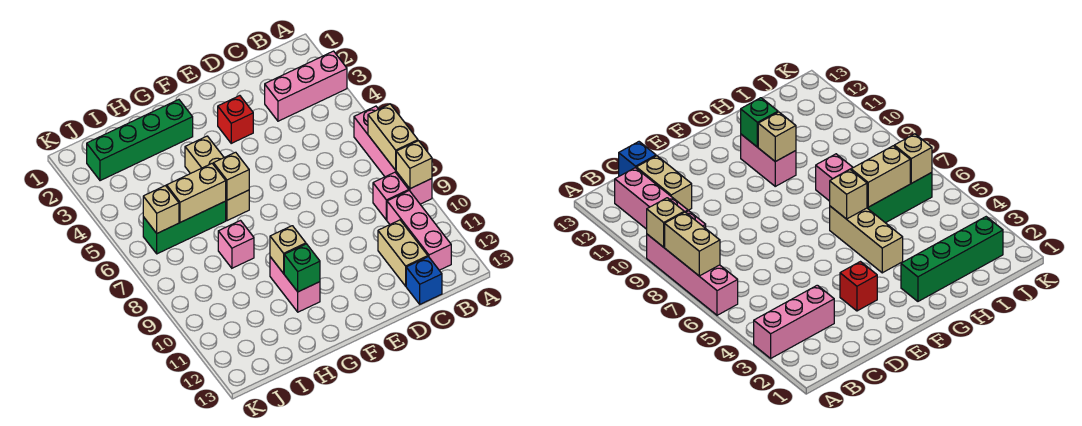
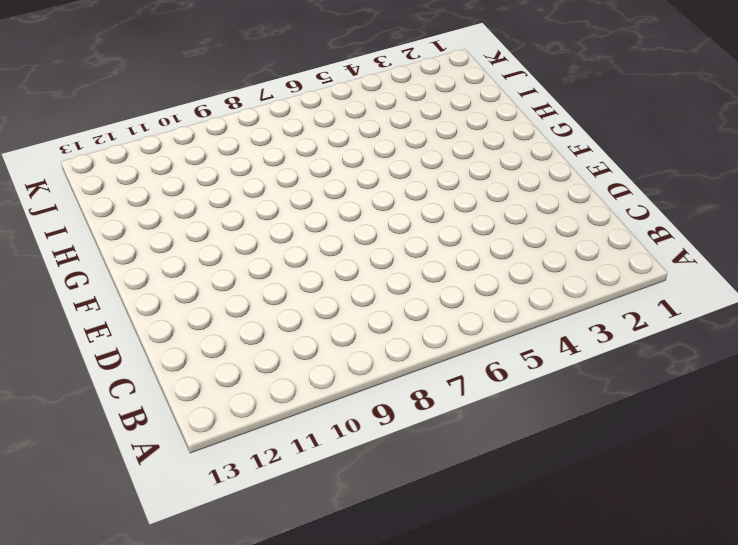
none -> pink 1x3 brick [265,51,347,121]
none -> pink 1x4 brick [354,106,432,204]
none -> pink 1x1 brick [373,172,409,220]

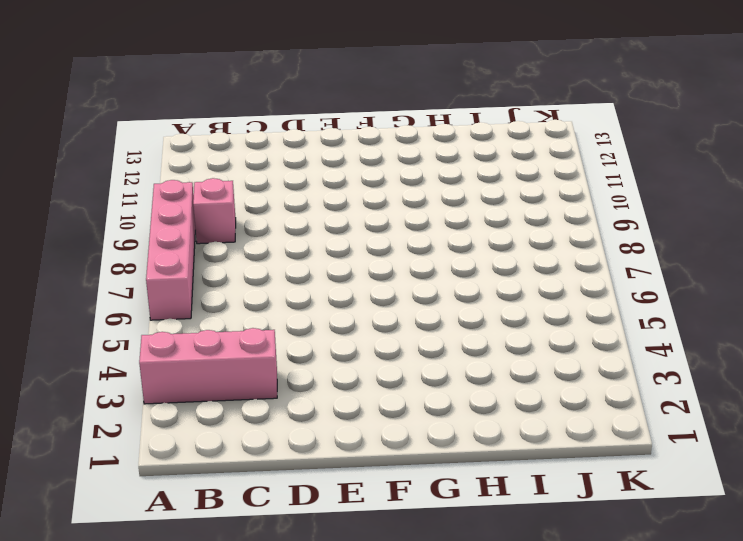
none -> pink 1x3 brick [387,191,451,270]
none -> tan 1x2 brick [378,220,428,286]
none -> blue 1x1 brick [406,257,442,304]

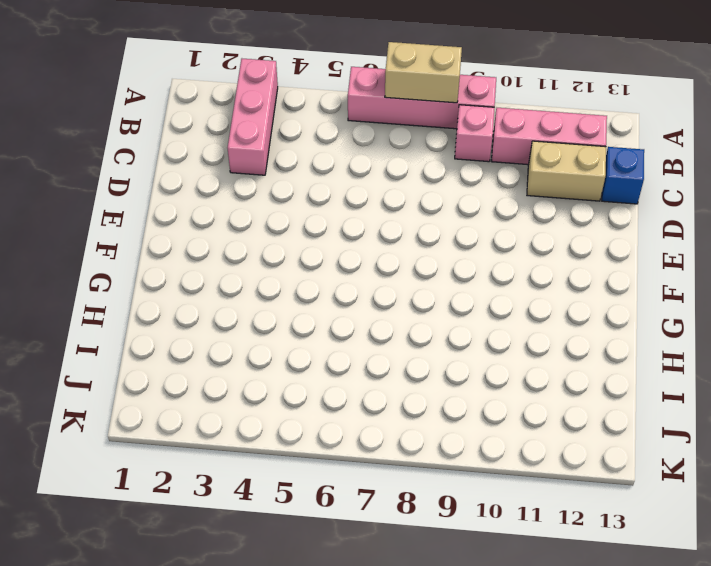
none -> red 1x1 brick [218,96,253,143]
none -> green 1x4 brick [87,100,193,181]
none -> tan 1x3 brick [185,136,249,221]

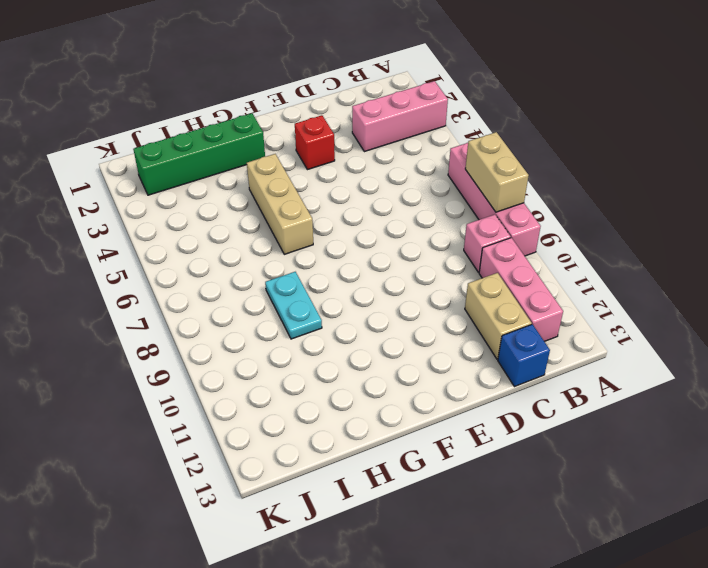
cyan 1x2 plate [265,272,322,339] -> pink 1x1 brick [218,221,254,268]
none -> pink 1x2 brick [270,257,320,312]
none -> green 1x3 brick [143,201,226,254]
none -> tan 1x1 brick [396,141,432,189]

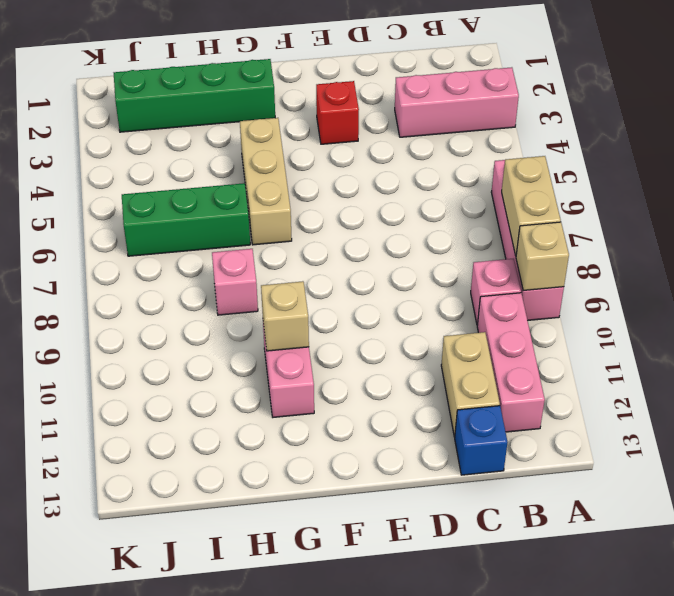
none -> tan 1x1 brick [213,152,249,200]
none -> green 1x1 brick [284,244,320,292]
none -> tan 1x2 brick [167,164,226,222]

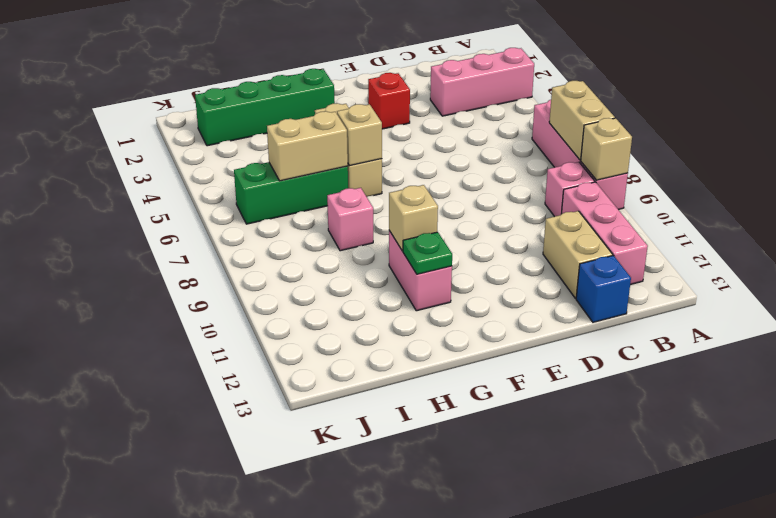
green 1x1 plate [403,232,452,274] -> green 1x1 brick [284,244,320,292]
none -> tan 1x1 brick [143,186,179,233]

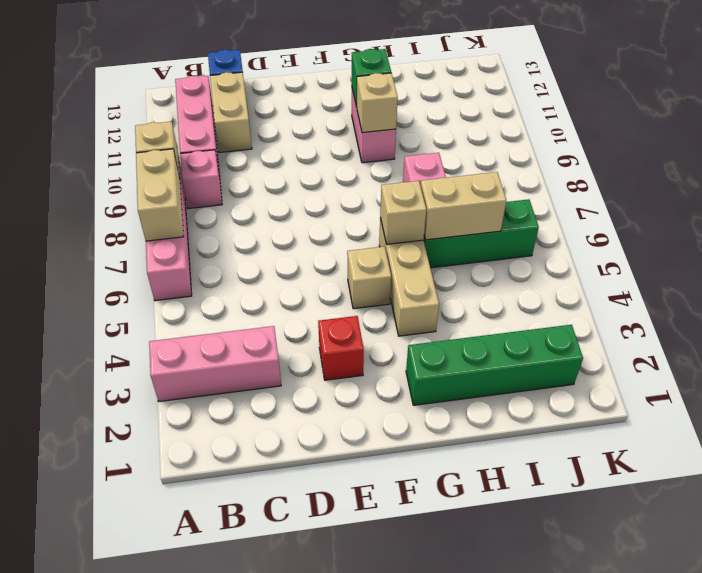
tan 1x1 brick [347,246,391,309] -> tan 1x1 brick moved to [143,186,179,233]

